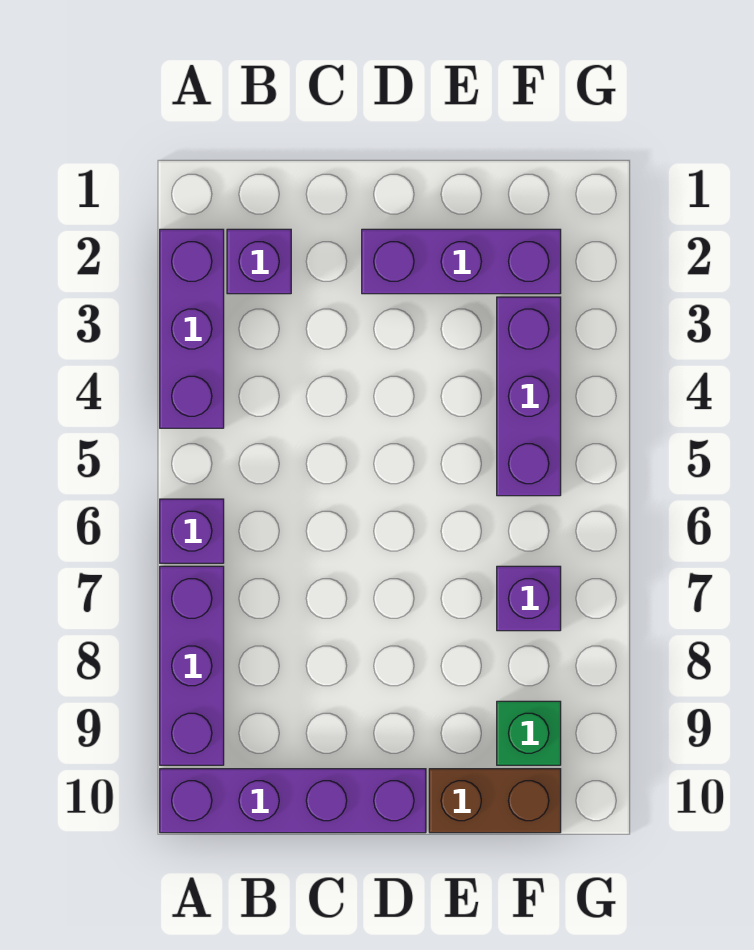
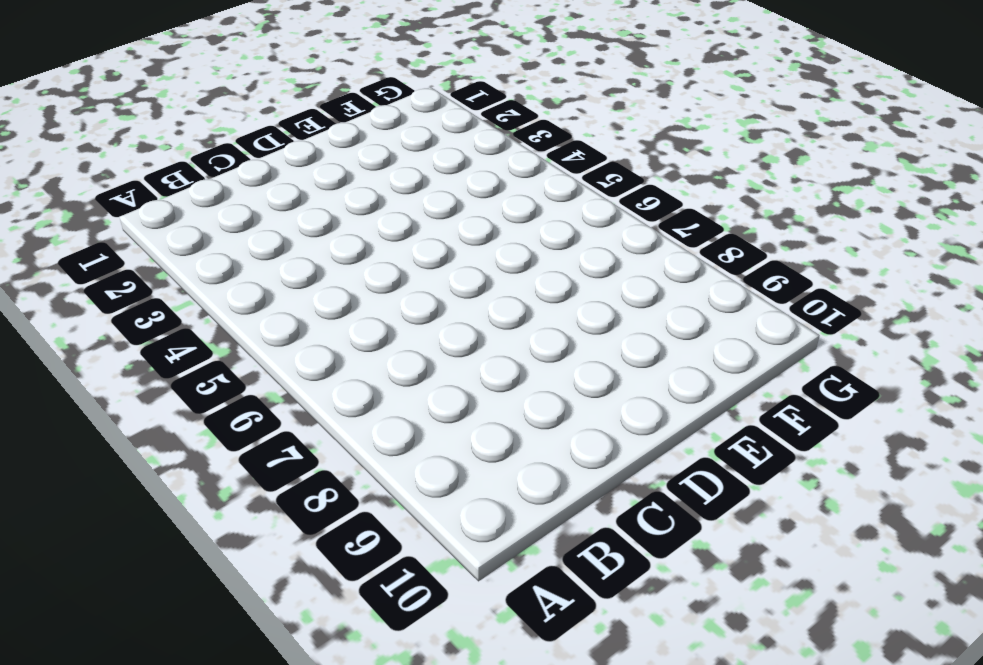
none -> purple 1x3 brick [160,229,224,428]
none -> purple 1x1 brick [160,499,224,563]

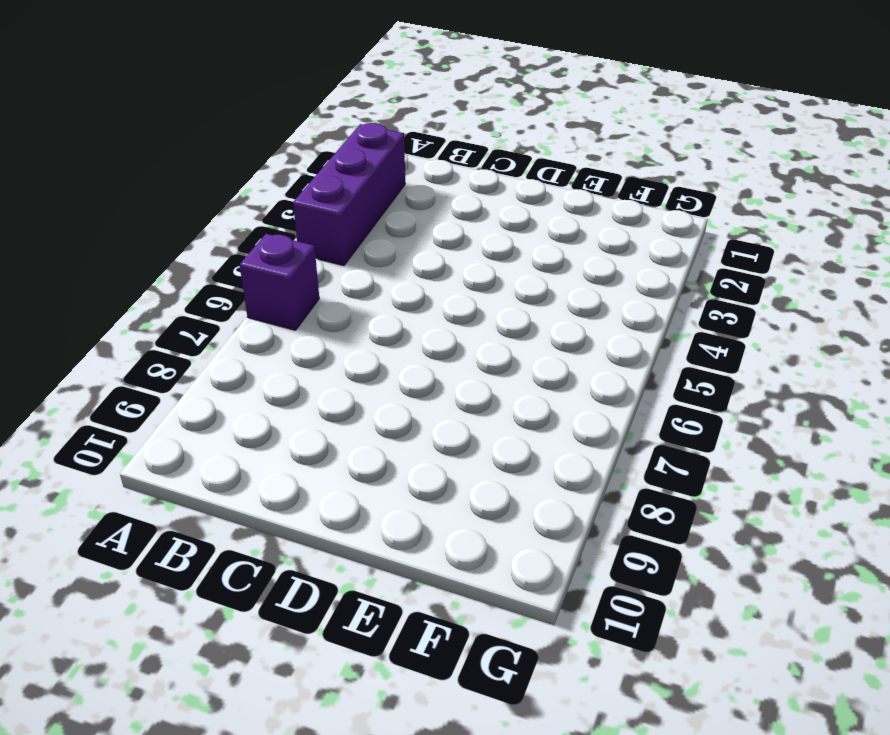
none -> purple 1x3 brick [160,566,224,765]
none -> purple 1x4 brick [160,769,426,833]

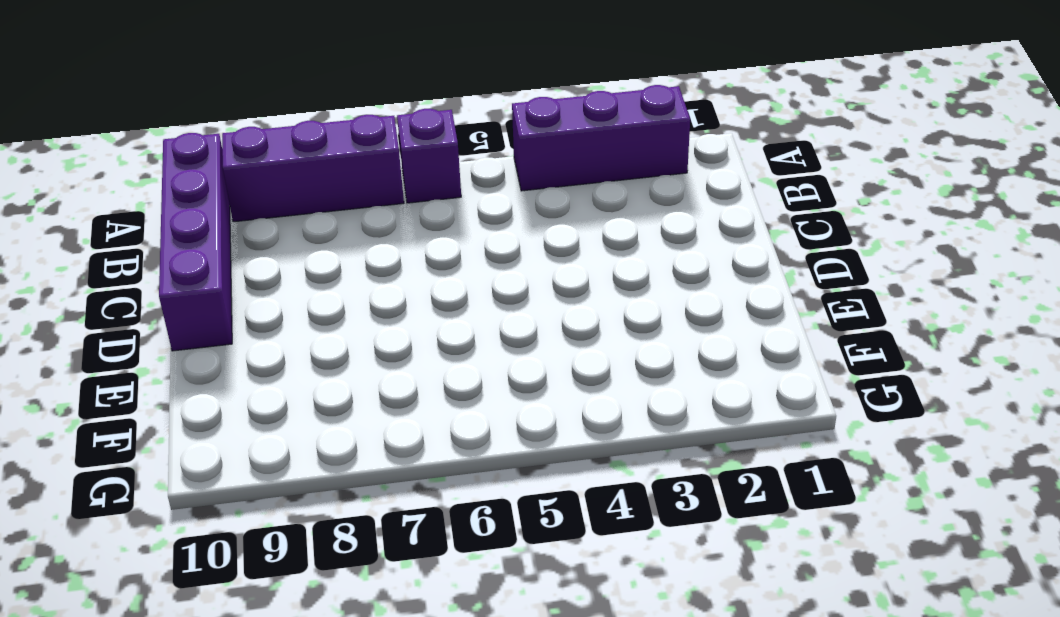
none -> purple 1x1 brick [227,229,291,294]
none -> purple 1x3 brick [362,229,561,294]

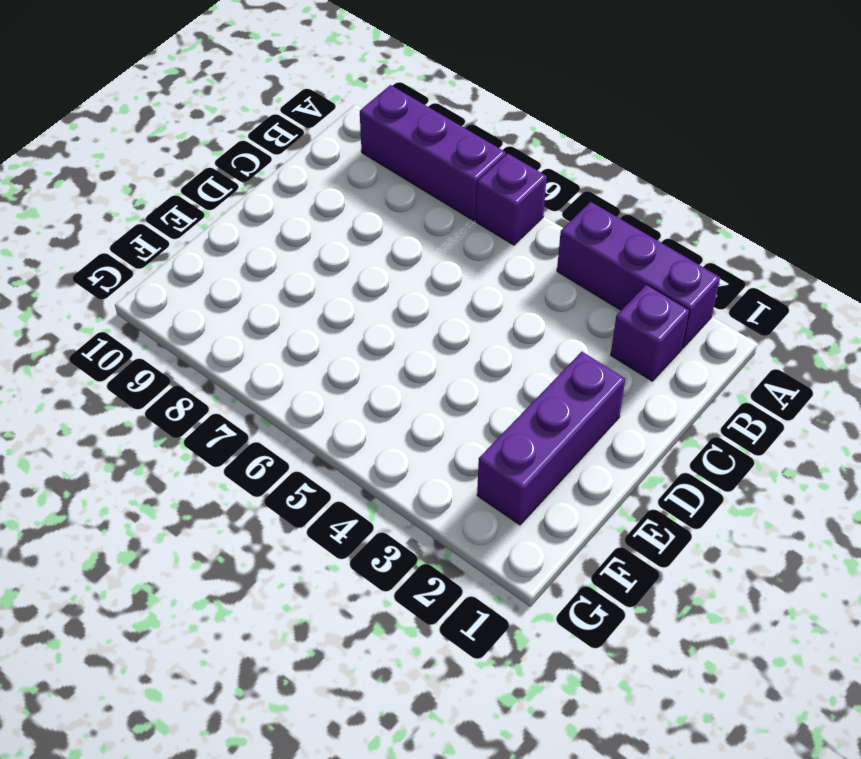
none -> purple 1x4 brick [160,769,426,833]
none -> brown 1x2 brick [429,769,561,833]

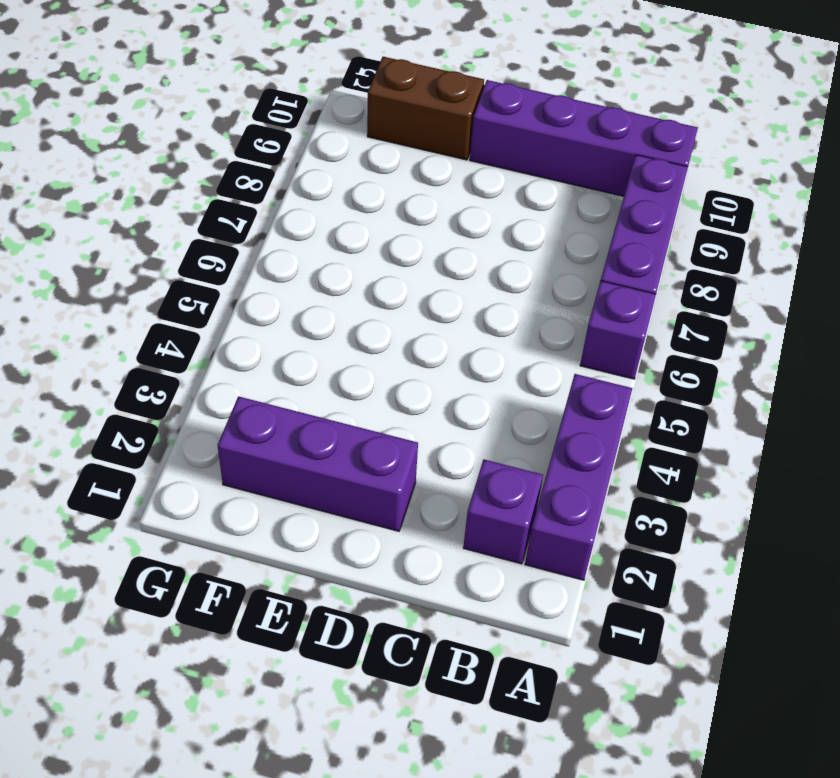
none -> purple 1x3 brick [497,297,561,496]
none -> purple 1x1 brick [497,566,561,631]

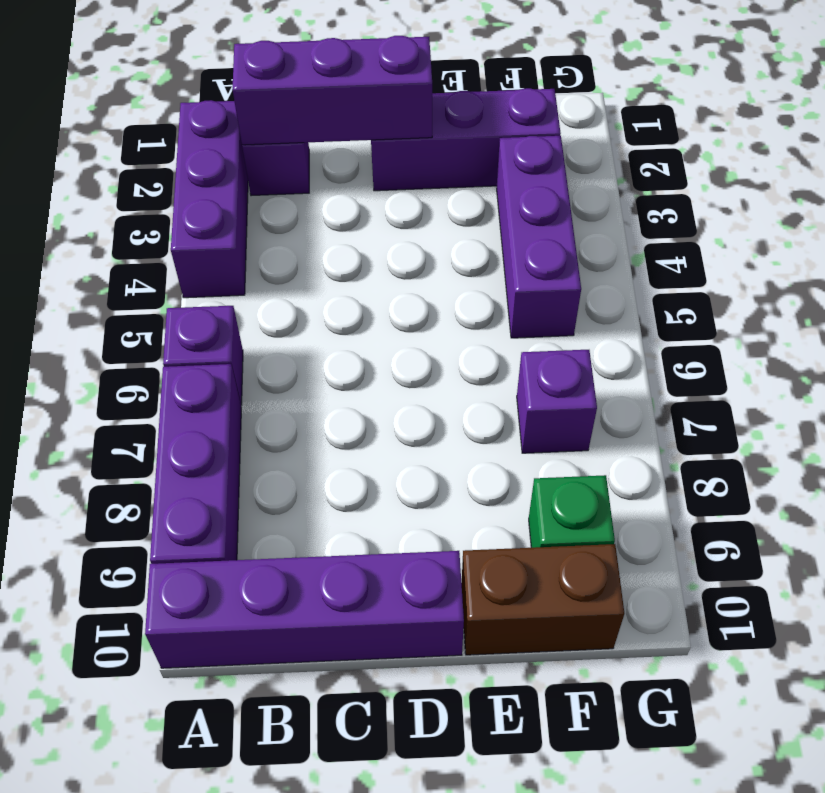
purple 1x3 brick [233,36,432,145] -> none

